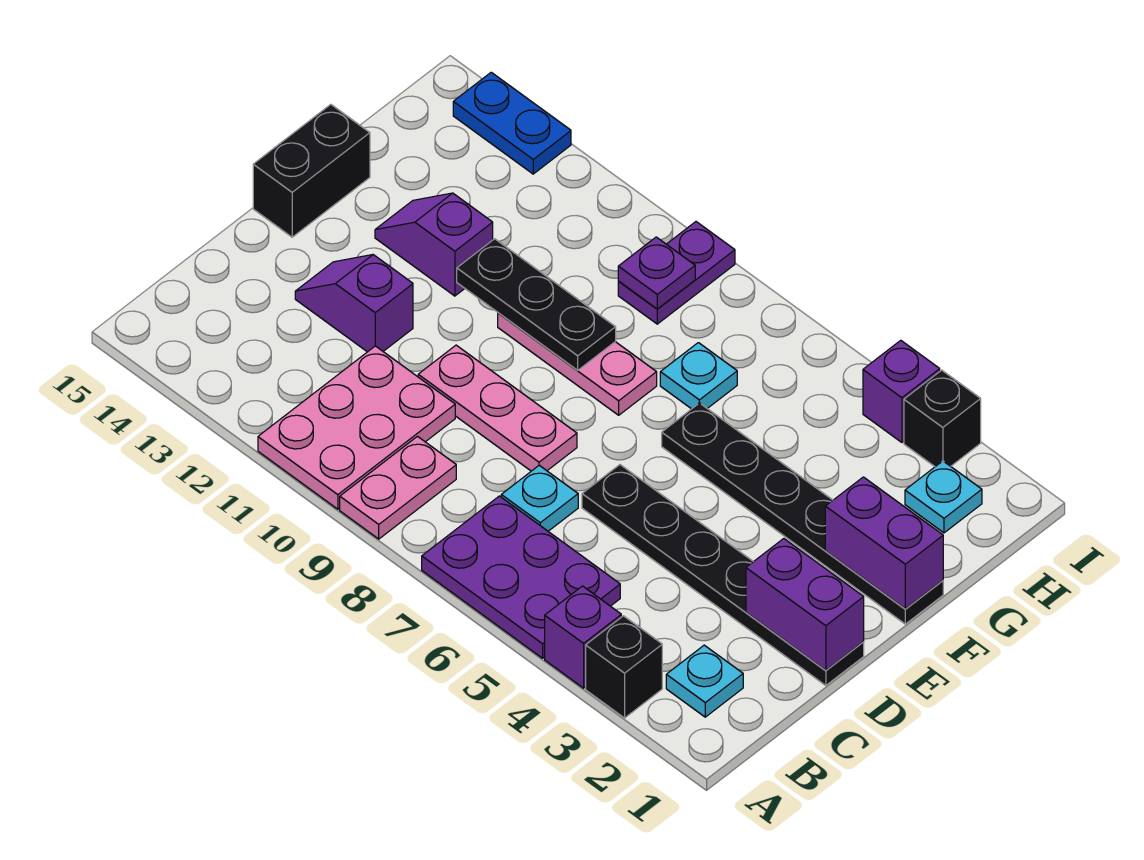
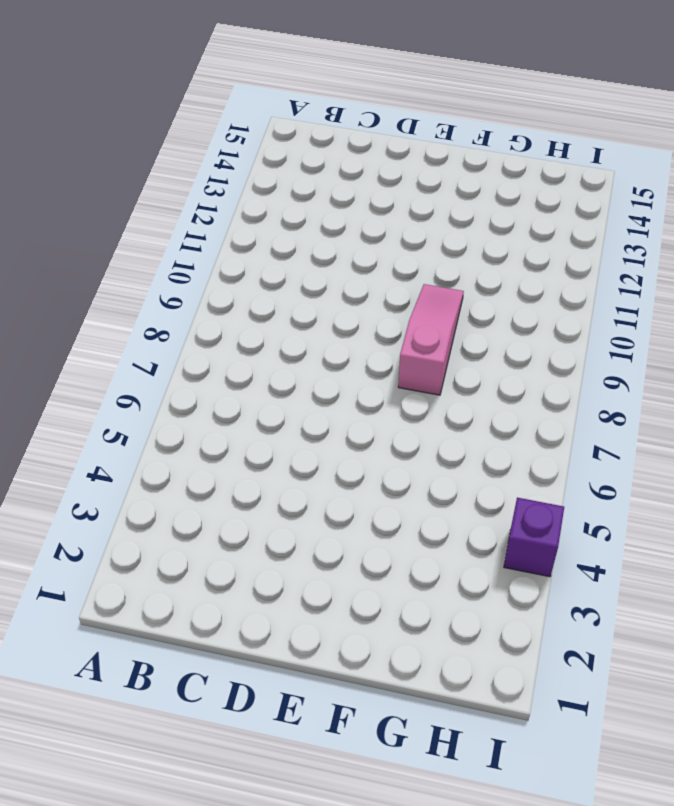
pink 1x3 slope [398,284,464,395] -> pink 1x3 plate [498,313,657,415]
none -> black 1x1 brick [586,616,662,718]
none -> purple 1x1 brick [545,586,621,688]
none -> purple 2x3 plate [422,496,620,658]

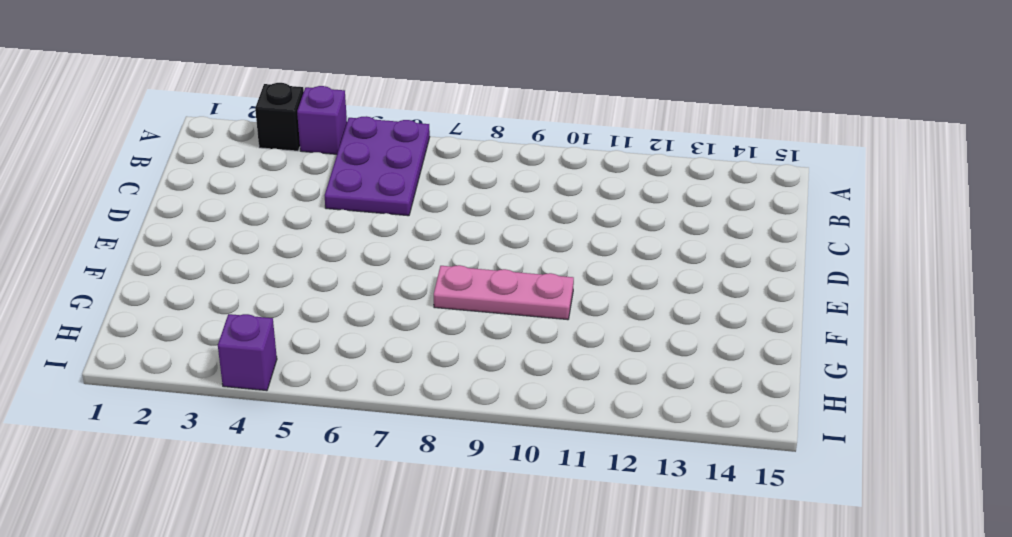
purple 2x3 plate [325,116,430,216] -> purple 2x3 plate turned to [422,496,620,658]
none -> pink 1x2 plate [340,437,456,539]
none -> pink 2x3 plate [258,346,455,509]
none -> cyan 1x1 plate [666,645,743,717]

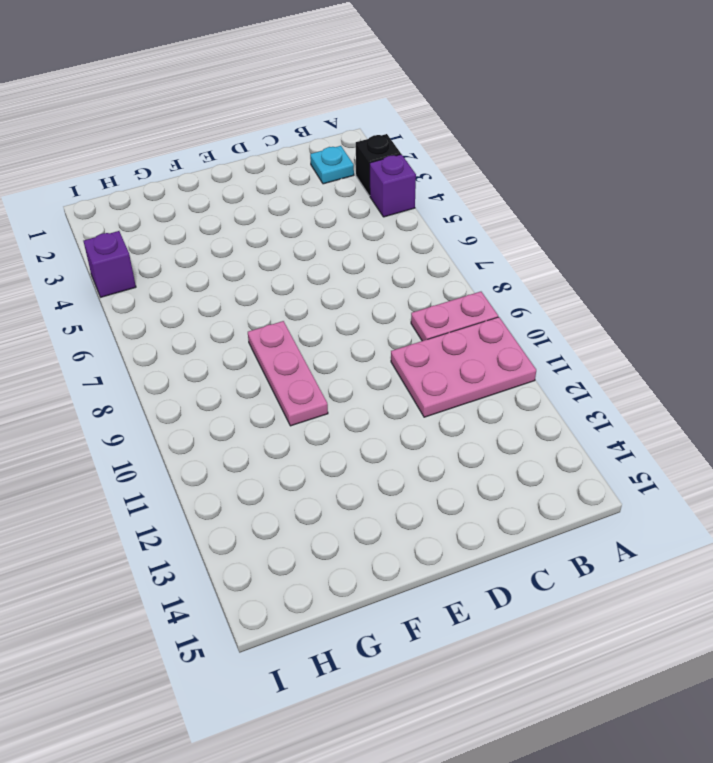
none -> purple 2x3 plate [422,496,620,658]
none -> cyan 1x1 plate [501,465,578,531]
none -> black 1x6 plate [582,465,864,686]

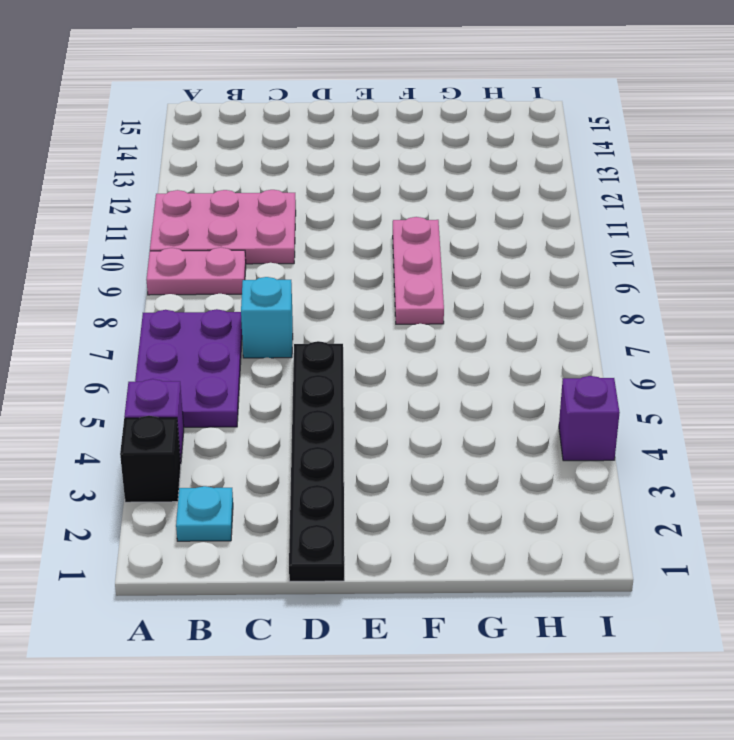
cyan 1x1 brick [241,277,293,358] -> cyan 1x1 plate [501,465,578,531]
none -> pink 1x3 plate [418,345,577,471]
none -> purple 1x2 slope [295,255,413,352]
none -> black 1x2 brick [253,105,370,237]

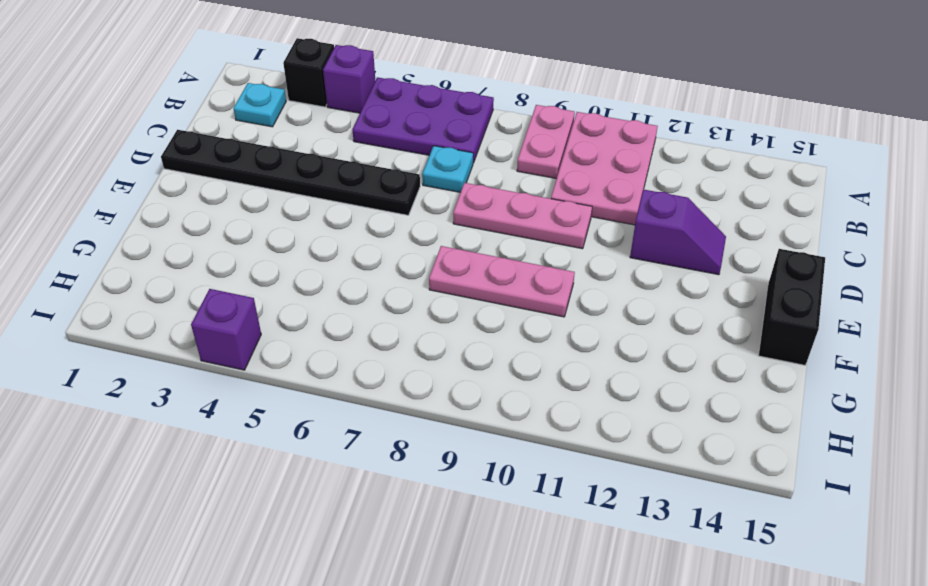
none -> black 1x6 plate [662,403,943,624]
none -> purple 1x2 slope [375,193,493,296]
none -> cyan 1x1 plate [660,343,737,409]

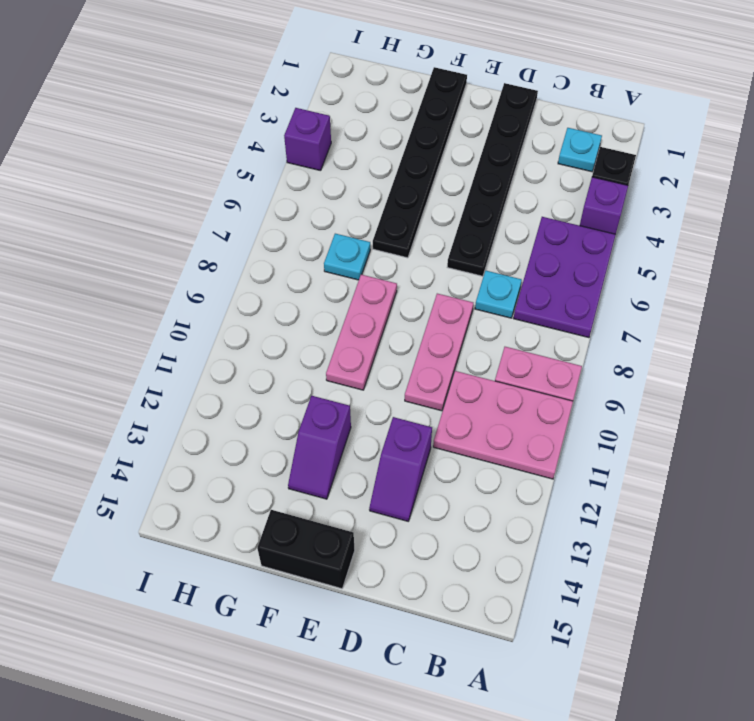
none -> cyan 1x1 plate [905,461,982,533]
none -> purple 1x2 plate [618,222,735,324]
none -> black 1x1 brick [904,370,981,467]

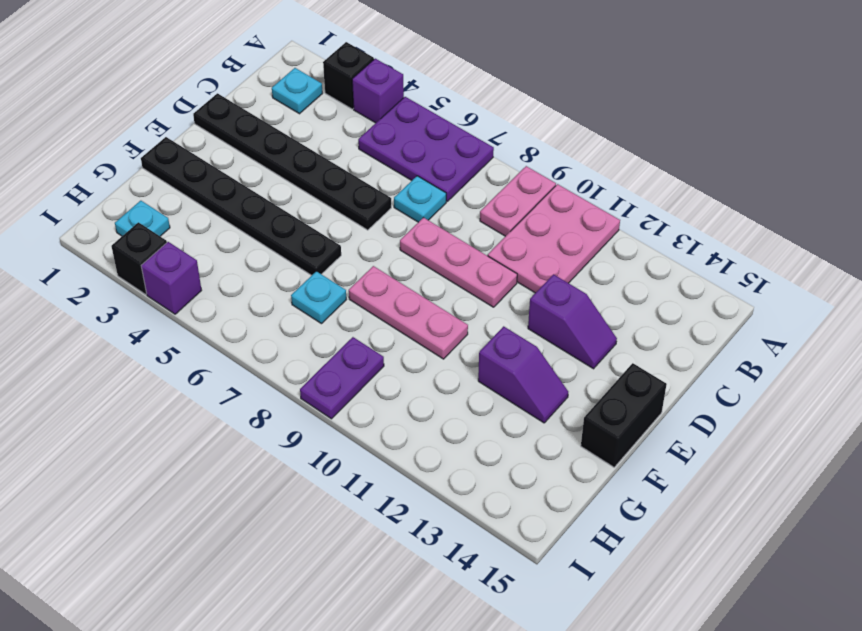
none -> blue 1x2 plate [453,72,571,174]
none -> purple 1x2 brick [746,539,864,670]
none -> purple 1x2 brick [825,477,943,609]

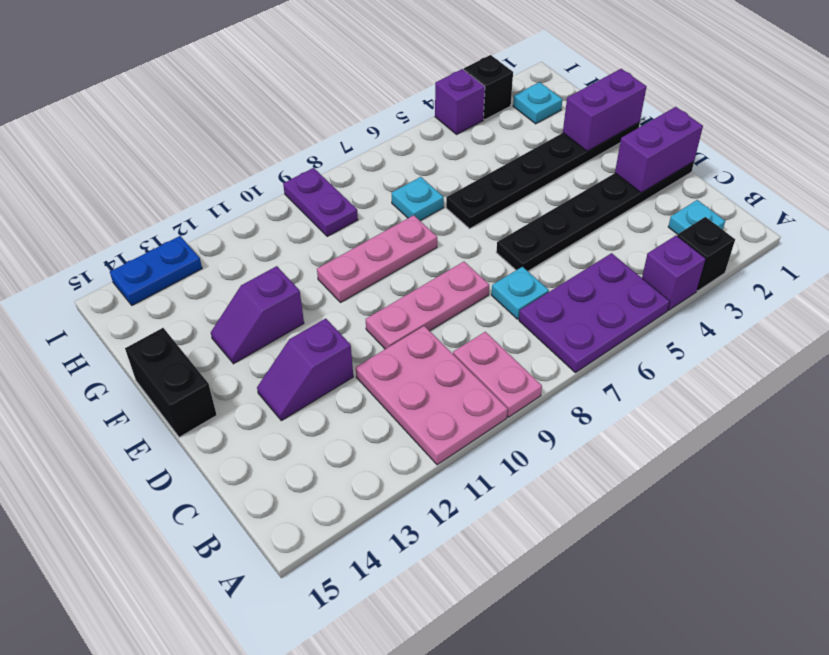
none -> black 1x3 plate [457,239,616,370]
none -> purple 1x1 plate [618,237,695,309]

